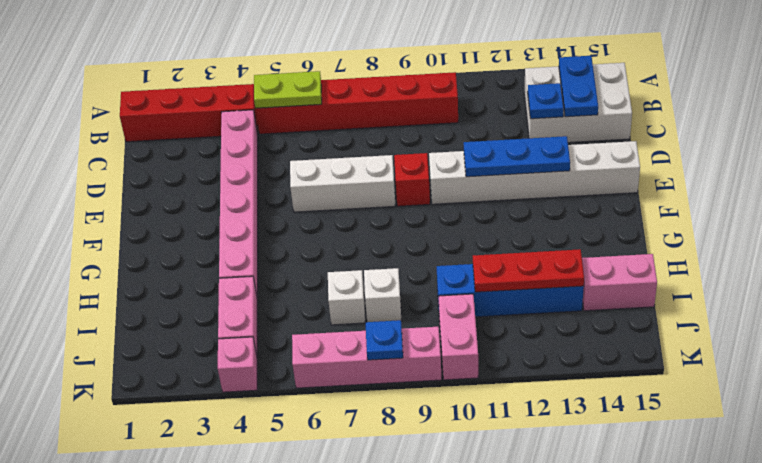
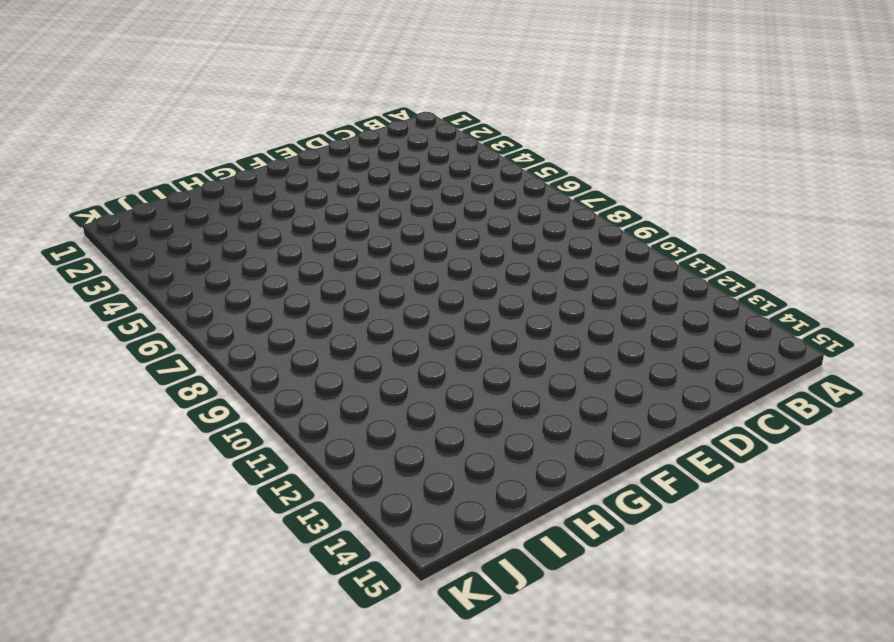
none -> red 1x4 brick [120,84,258,142]
none -> red 1x6 brick [255,72,458,134]
none -> white 2x3 brick [524,63,632,143]

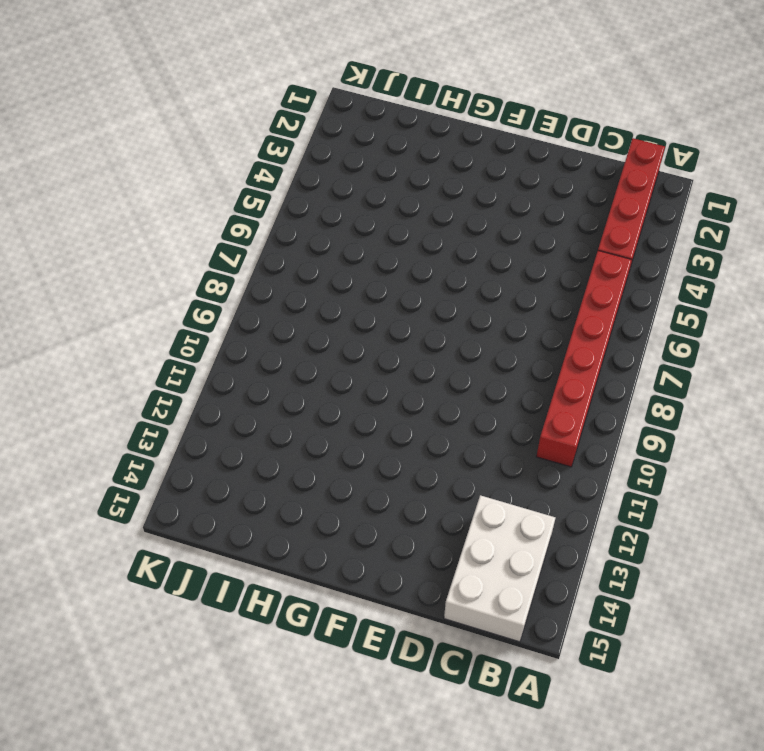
none -> pink 1x6 brick [219,110,258,299]
none -> white 1x3 brick [290,155,395,212]
none -> red 1x1 brick [394,153,430,206]

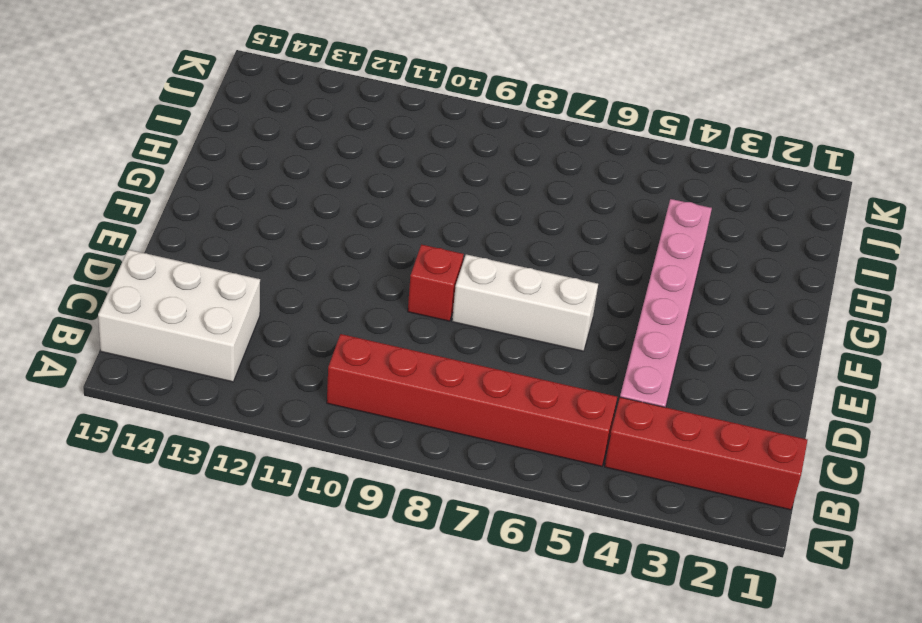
none -> white 1x6 brick [429,141,640,204]
none -> pink 1x2 brick [218,276,258,355]
none -> white 1x1 brick [328,270,365,325]

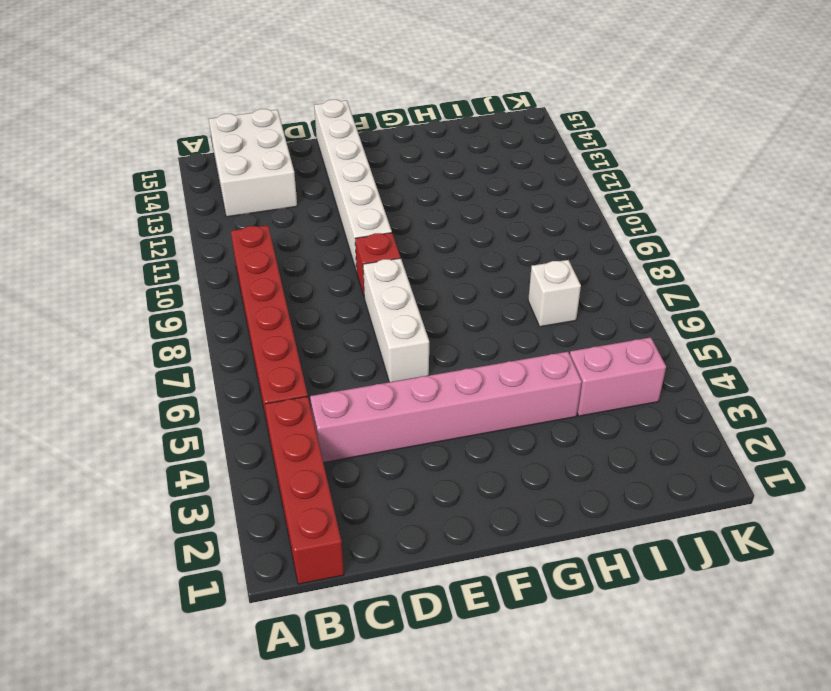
none -> white 1x1 brick [364,268,402,322]
none -> blue 1x4 brick [437,264,584,317]
none -> pink 1x2 brick [582,254,657,311]

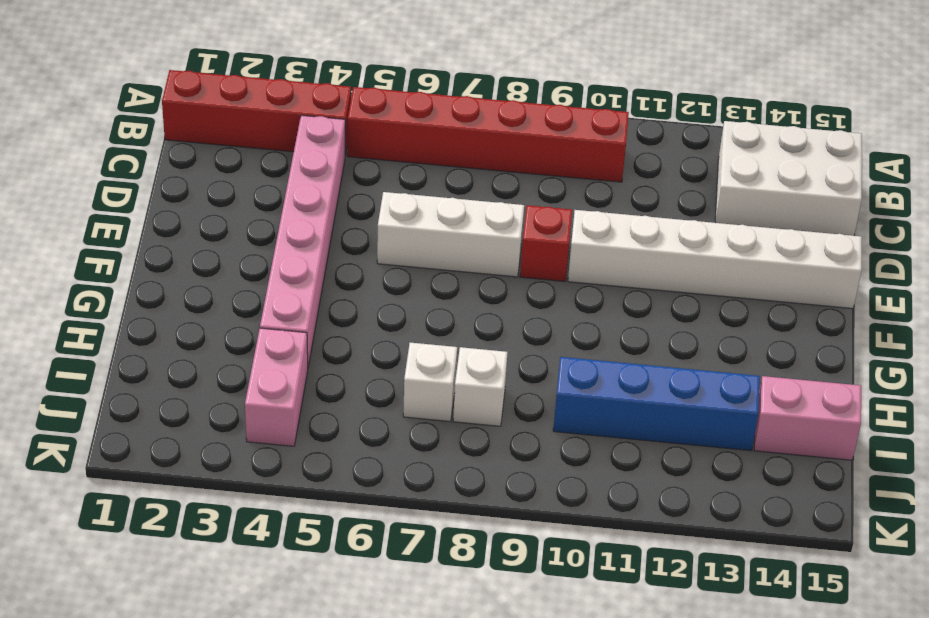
none -> pink 1x2 brick [439,294,478,380]
none -> pink 1x1 brick [218,337,257,392]
none -> pink 1x4 brick [292,327,442,388]

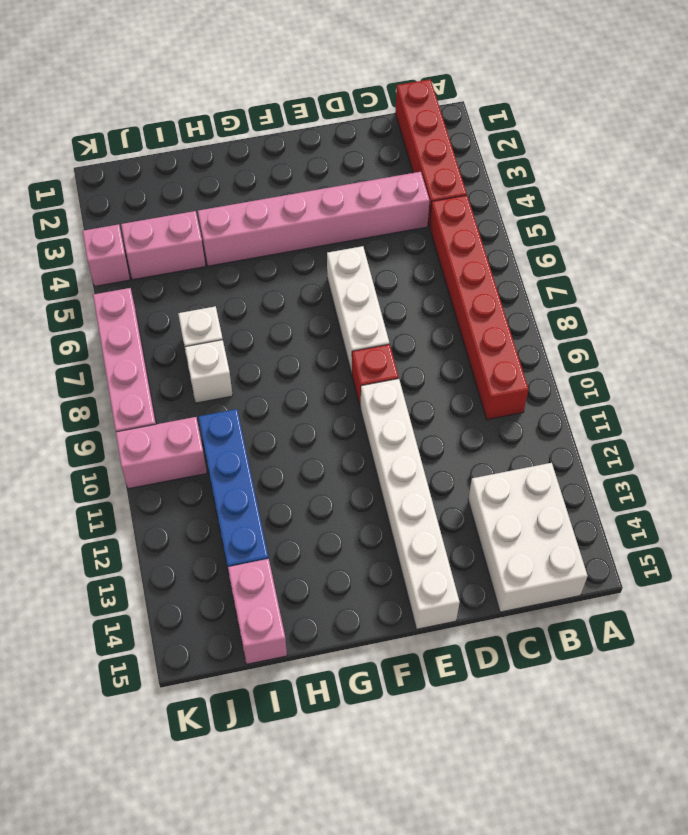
none -> lime 1x2 plate [254,71,322,108]
none -> blue 1x2 plate [559,56,598,117]
none -> blue 1x1 plate [528,83,564,119]

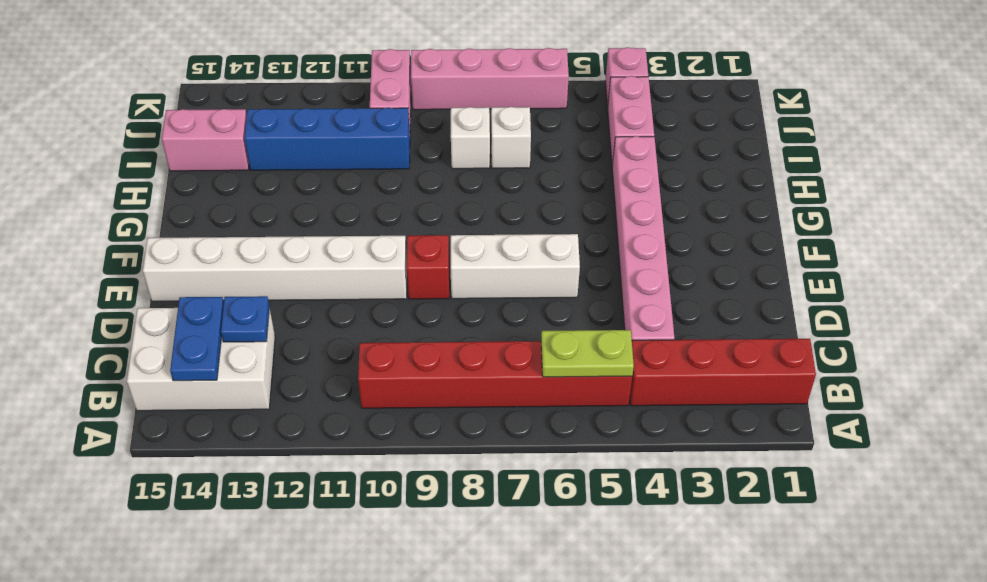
none -> blue 1x3 plate [464,136,570,177]
none -> red 1x3 plate [473,249,584,292]
none -> blue 1x1 plate [366,320,403,360]

